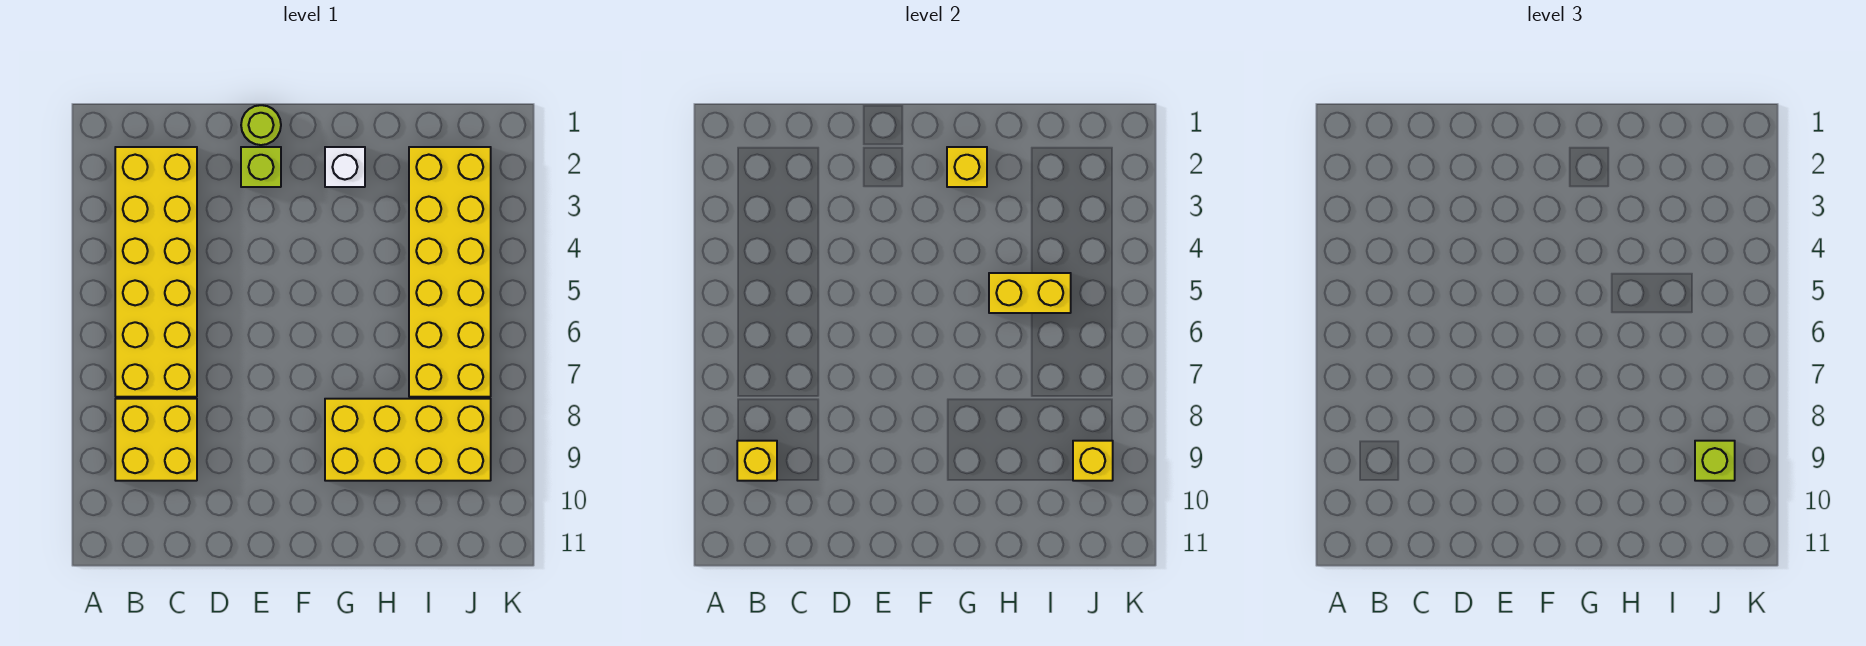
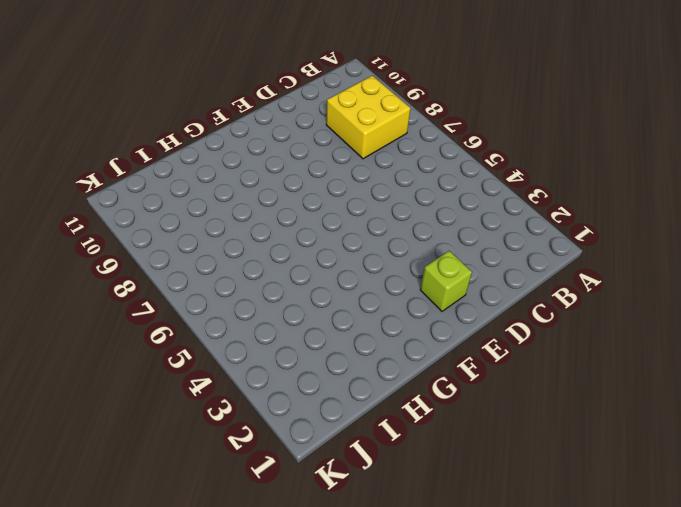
none -> yellow 2x6 brick [115,147,197,397]
none -> lime 1x1 round brick [241,105,281,145]
none -> white 1x1 brick [325,147,365,187]

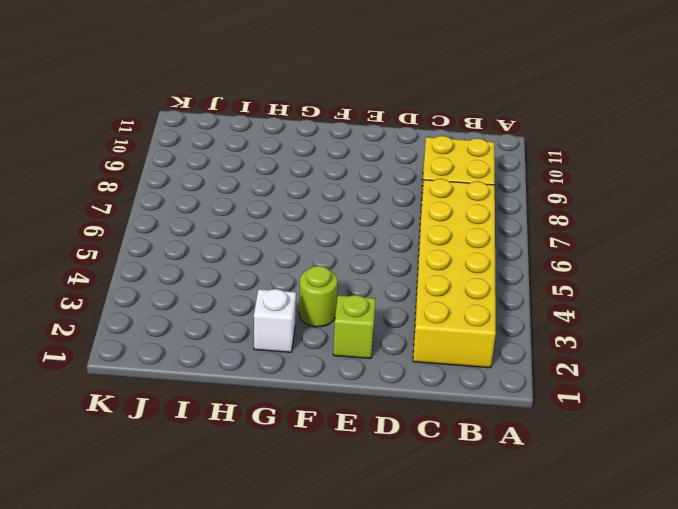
lime 1x1 round brick [299,266,337,327] -> lime 1x1 round brick moved to [241,105,281,145]
none -> yellow 2x4 brick [325,399,491,481]
none -> yellow 2x6 brick [409,147,491,397]
none -> yellow 1x1 brick [737,441,777,481]

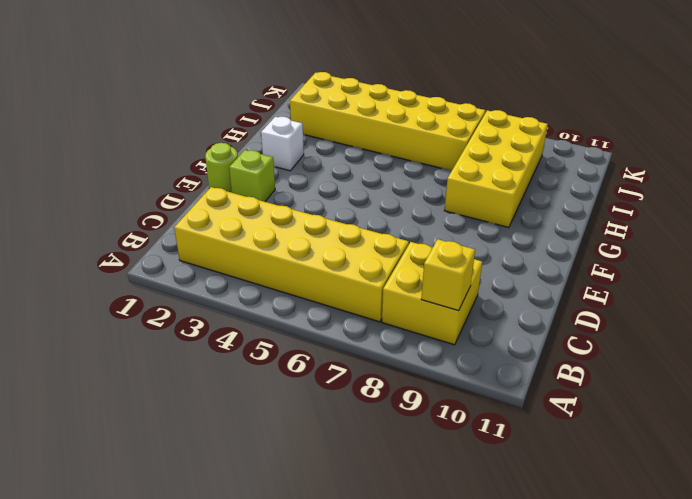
none -> yellow 1x1 brick [947,147,987,187]
none -> yellow 1x2 brick [989,273,1071,313]
none -> yellow 1x1 brick [1073,441,1113,481]

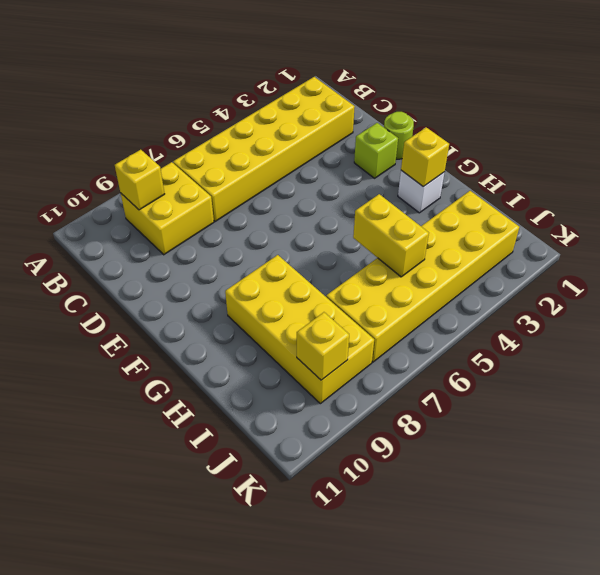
none -> lime 1x1 brick [1695,441,1735,481]

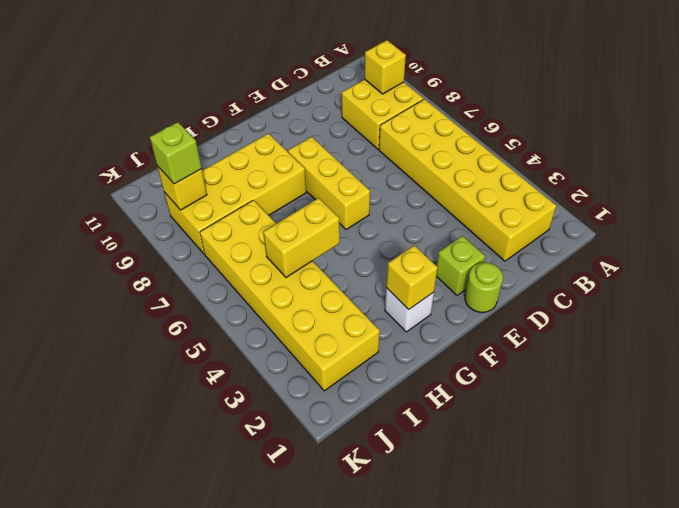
yellow 1x3 brick [288,137,370,230] -> none

